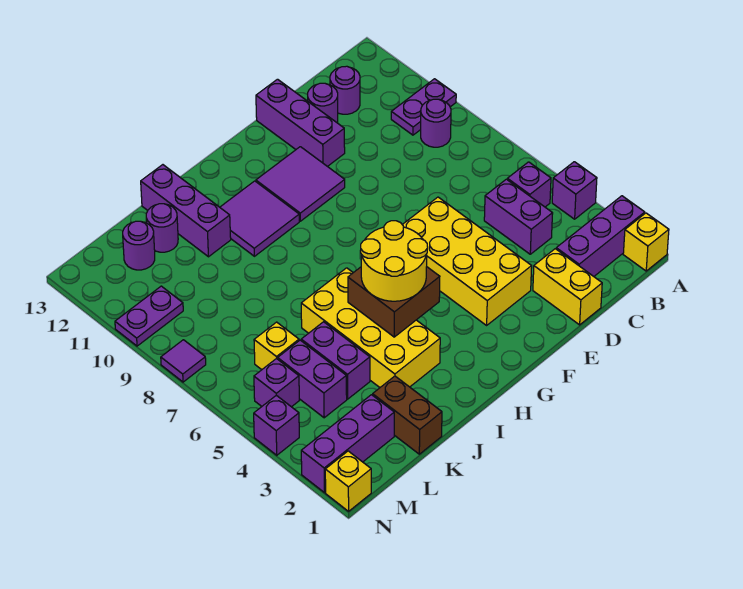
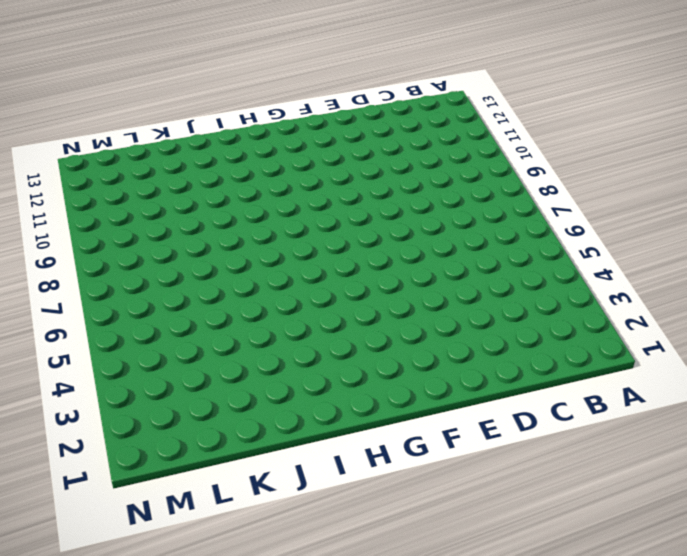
none -> yellow 1x1 brick [623,213,669,271]
none -> purple 1x3 brick [556,196,645,276]
none -> purple 1x1 brick [552,162,597,219]
none -> purple 1x2 plate [391,79,456,135]

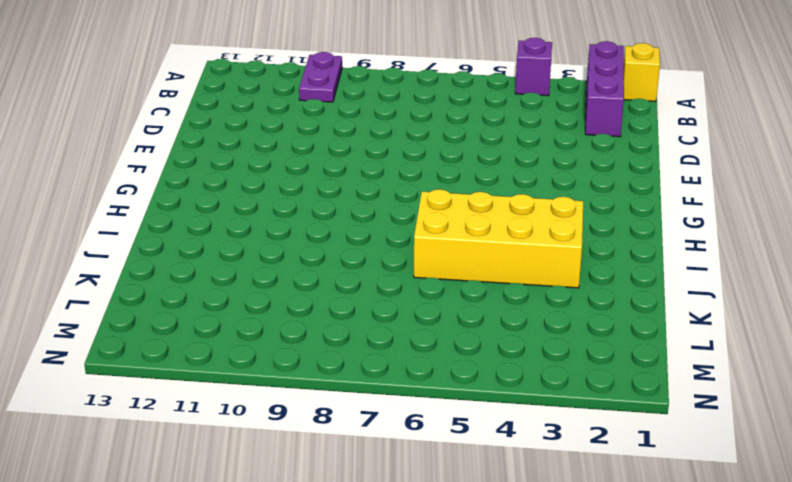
none -> purple 1x1 brick [507,162,551,207]
none -> purple 1x1 round brick [421,99,451,147]
none -> purple 1x2 brick [484,179,553,254]
none -> purple 1x1 round brick [330,66,360,114]

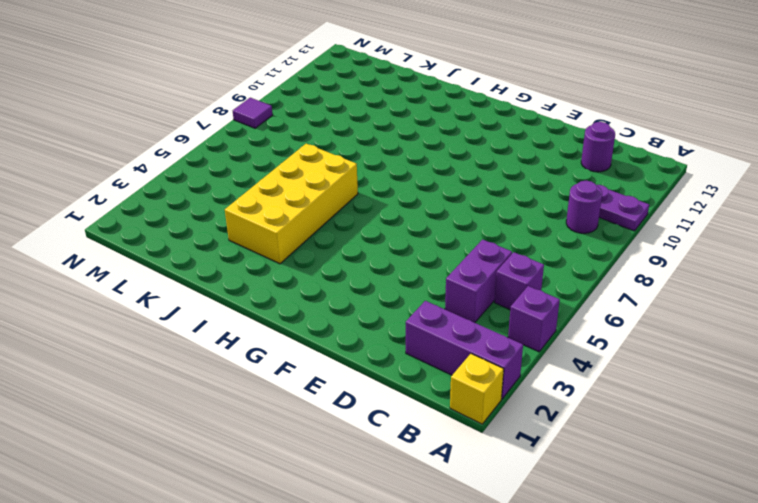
none -> yellow 1x2 brick [533,249,602,325]
none -> purple 1x1 round brick [308,83,338,123]
none -> yellow 2x4 brick [402,197,532,325]
none -> purple 1x3 brick [256,79,345,167]

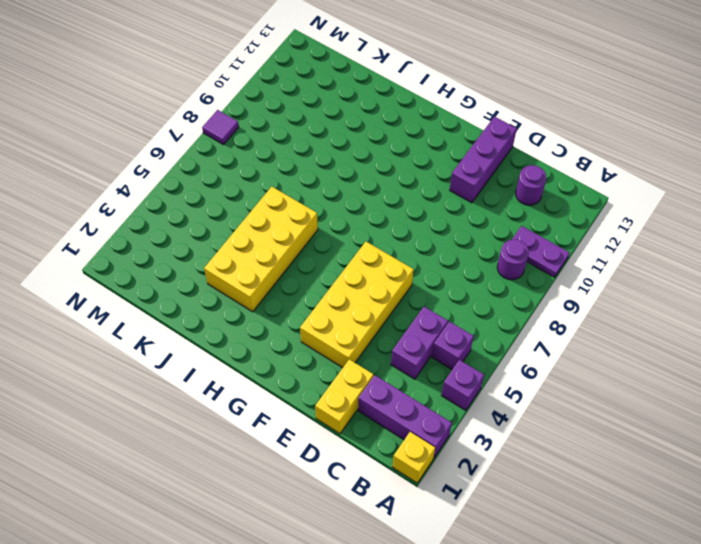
none -> purple 1x1 round brick [308,83,338,123]
none -> purple 2x2 tile [256,147,345,221]
none -> purple 2x2 tile [220,181,299,256]
none -> purple 1x3 brick [141,165,231,257]

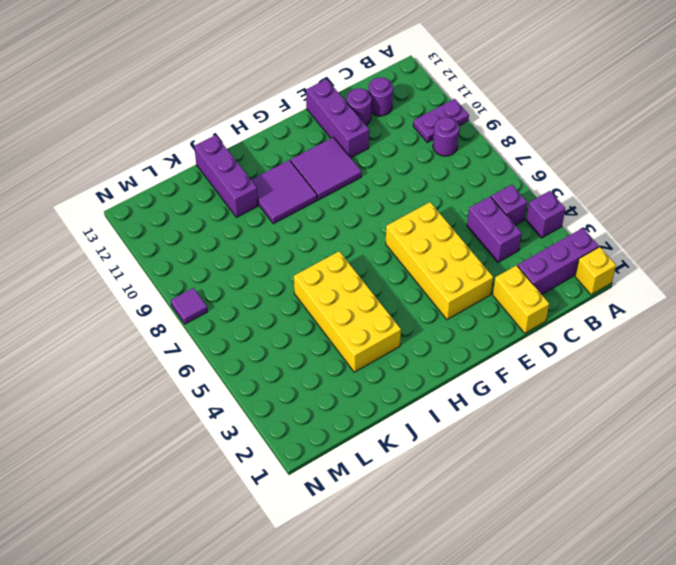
none -> brown 1x2 brick [373,376,442,454]
none -> purple 1x2 brick [301,322,370,399]
none -> purple 1x1 round brick [146,204,178,252]
none -> purple 1x3 brick [301,395,394,493]

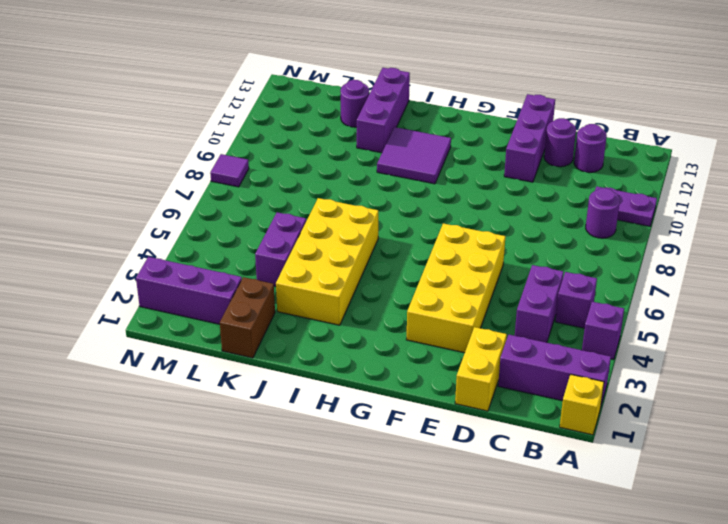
none -> purple 2x2 tile [256,147,345,221]
none -> purple 1x2 brick [278,340,347,418]
none -> yellow 1x1 brick [254,322,299,370]
none -> purple 1x1 round brick [123,221,155,270]

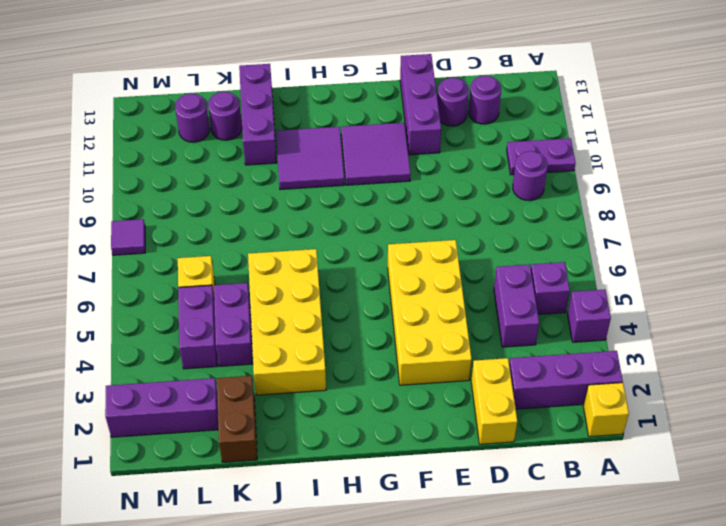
none -> purple 1x1 brick [254,358,299,407]
none -> purple 1x2 plate [115,286,183,346]
none -> yellow 1x1 brick [325,451,371,511]
none -> purple 1x1 brick [254,395,299,455]

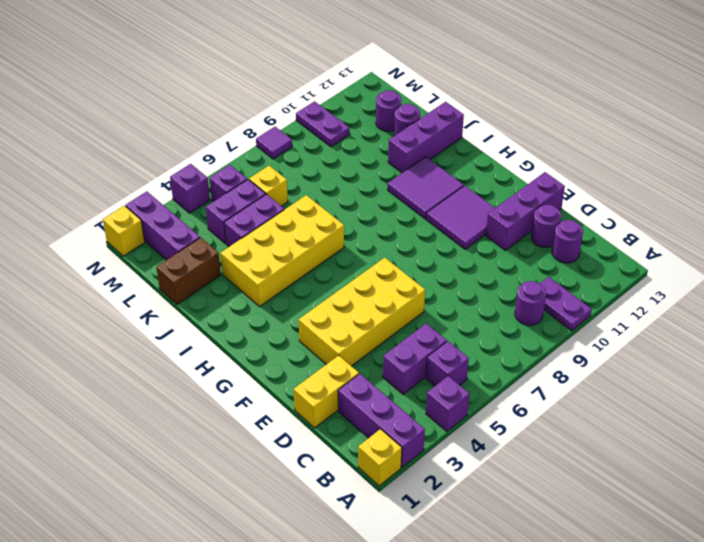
none -> brown 2x2 brick [348,267,440,337]
none -> yellow 2x2 round brick [361,221,428,301]

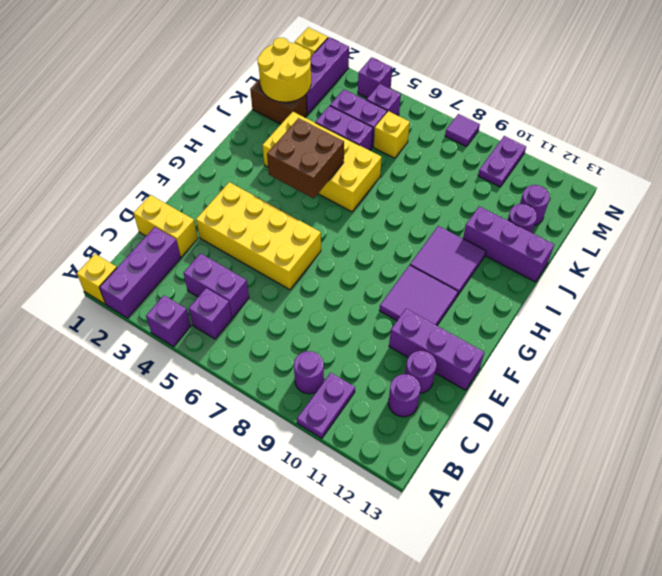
yellow 2x2 round brick [257,38,311,102] -> yellow 2x2 round brick moved to [361,221,428,301]

